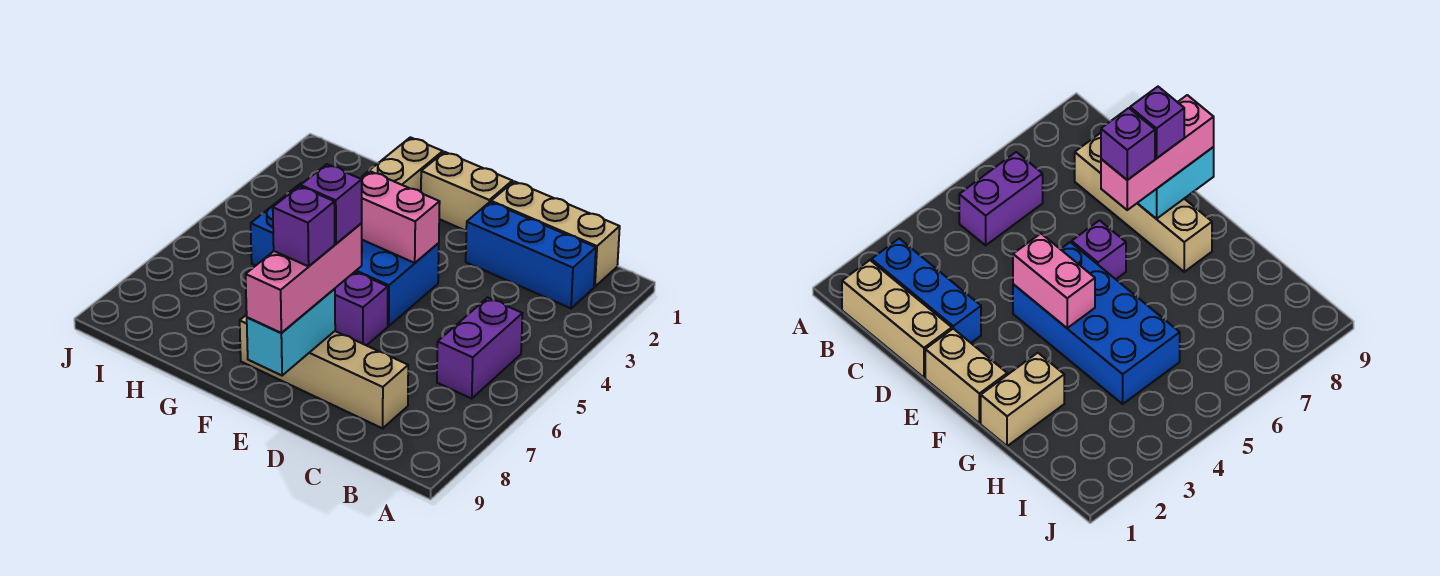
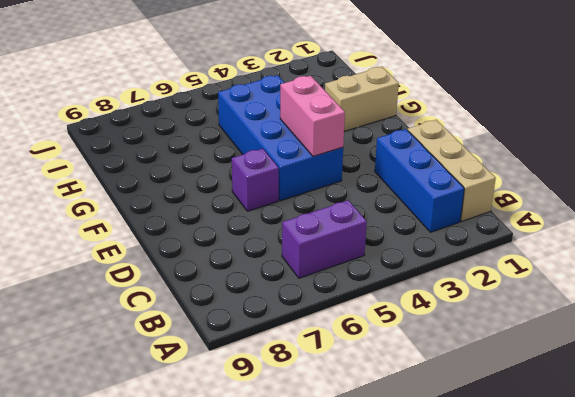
none -> tan 1x4 brick [240,315,408,428]
none -> tan 1x2 brick [421,152,512,231]
none -> cyan 1x2 brick [247,289,335,376]

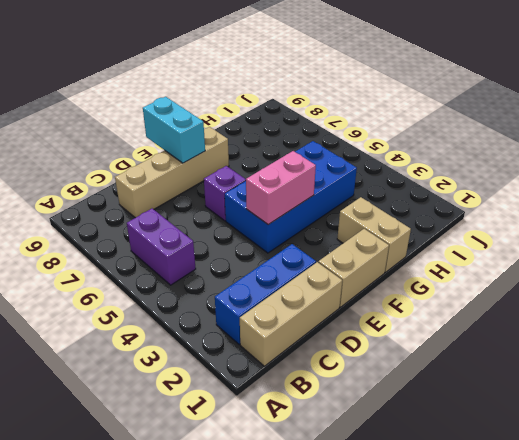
none -> pink 1x3 brick [246,223,362,333]
none -> purple 1x1 brick [301,164,362,244]
none -> purple 1x1 brick [273,186,335,266]

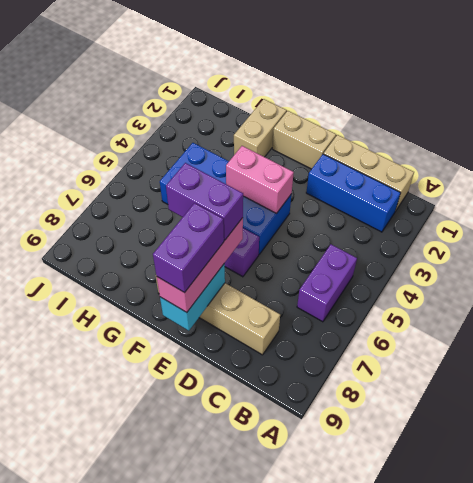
purple 1x2 brick [166,163,243,240] -> purple 1x1 brick [301,164,362,244]
purple 1x2 brick [153,203,224,293] -> purple 1x1 brick [273,186,335,266]

